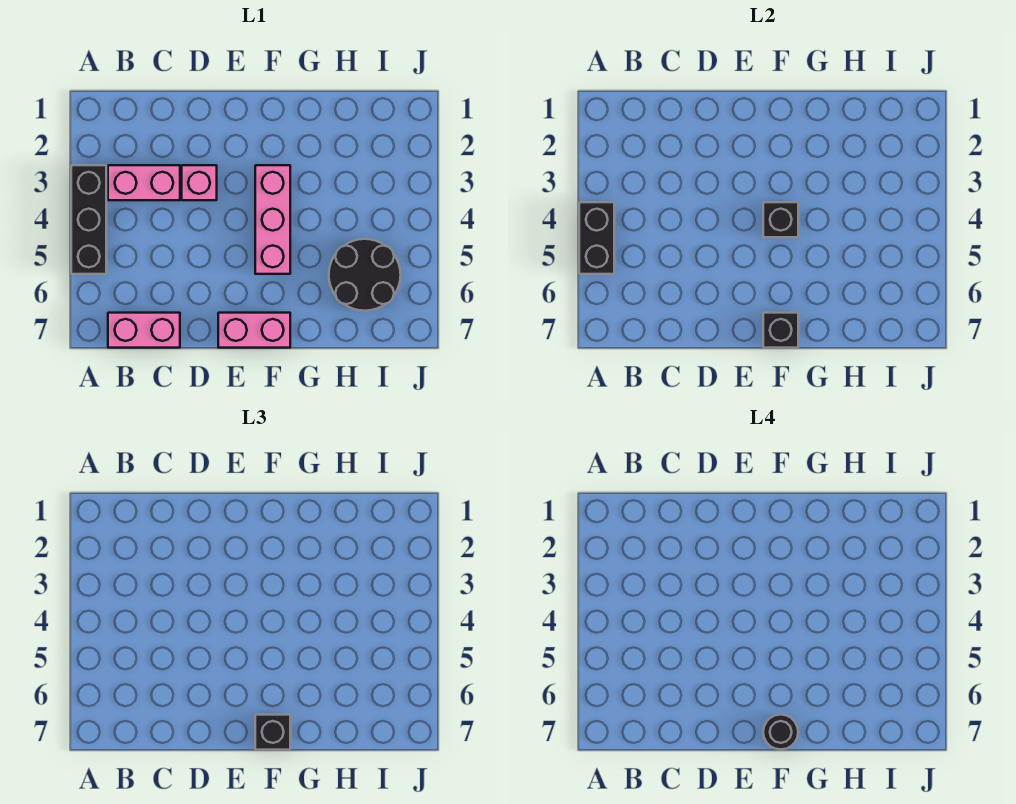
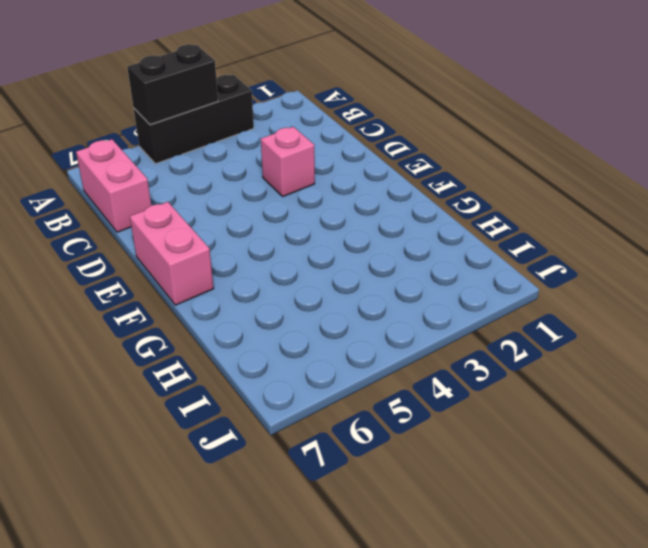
none -> pink 1x2 brick [108,165,180,200]
none -> pink 1x3 brick [255,165,290,274]
none -> black 2x2 round brick [329,239,401,311]

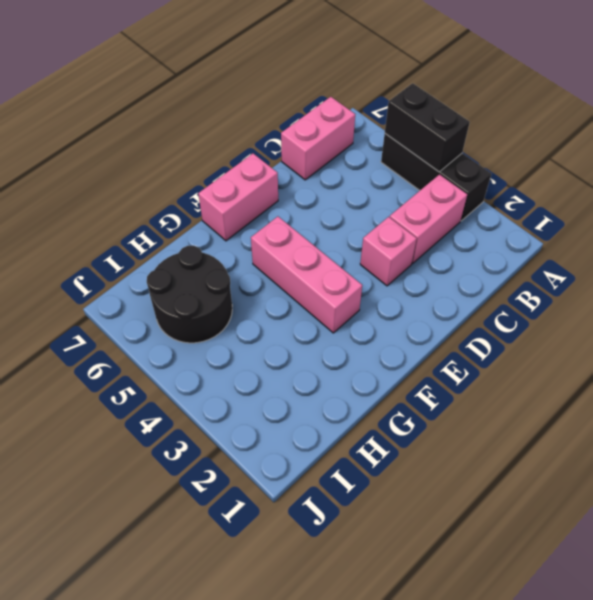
none -> black 1x1 brick [763,202,798,237]
none -> black 1x1 brick [763,313,798,348]
none -> black 1x1 brick [255,715,290,750]

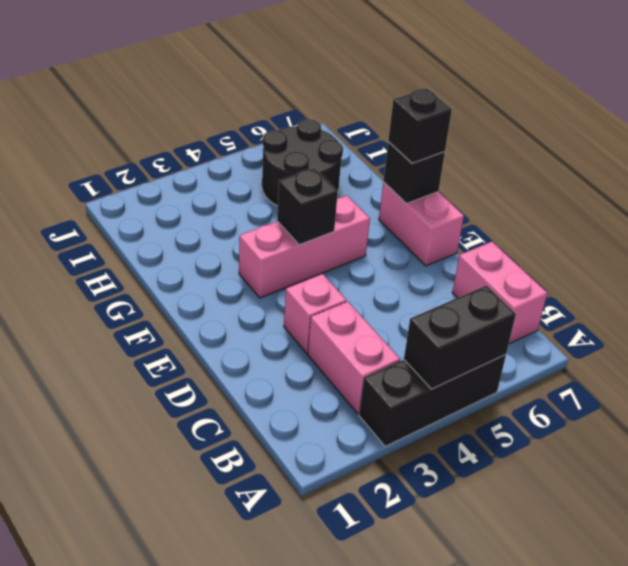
none -> black 1x1 round brick [763,715,798,750]

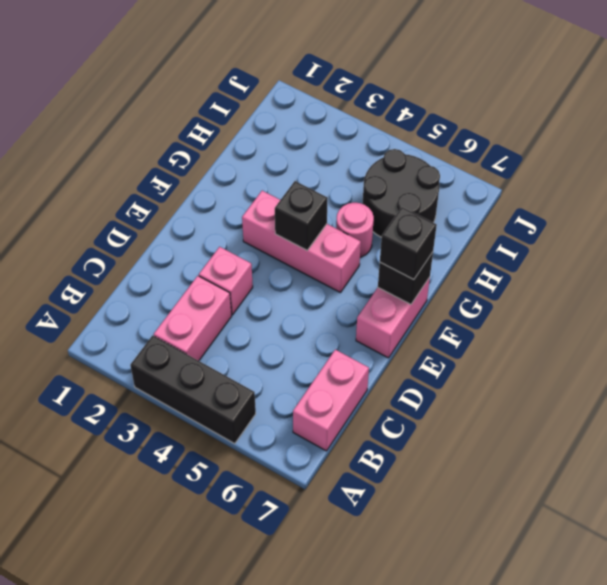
pink 1x1 round brick [336,203,374,257] -> none
none -> black 1x2 brick [579,202,614,274]
none -> black 1x1 round brick [763,715,798,750]

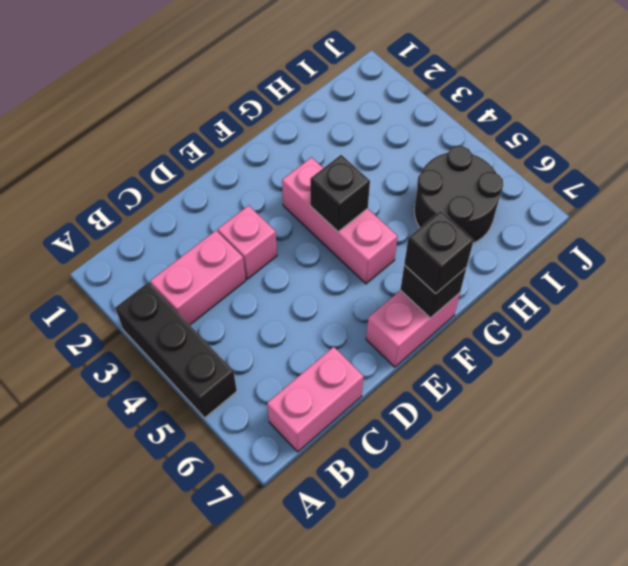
none -> black 1x2 brick [579,202,614,274]
none -> black 1x1 round brick [763,715,798,750]

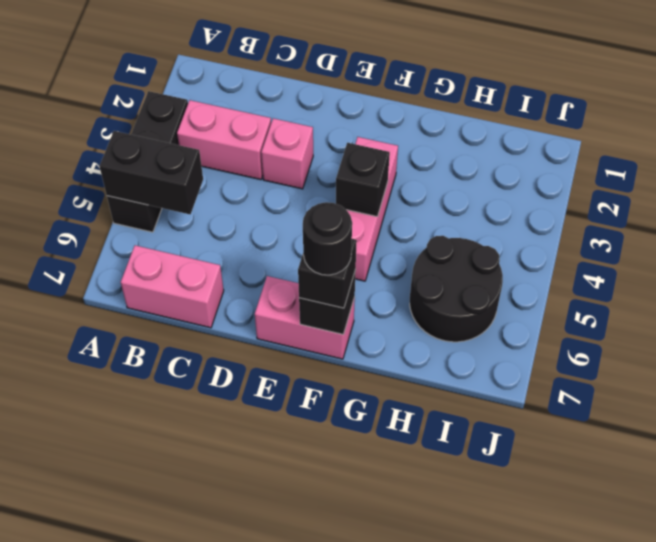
black 1x2 brick [100,131,203,214] -> black 1x2 brick turned to [579,202,614,274]

